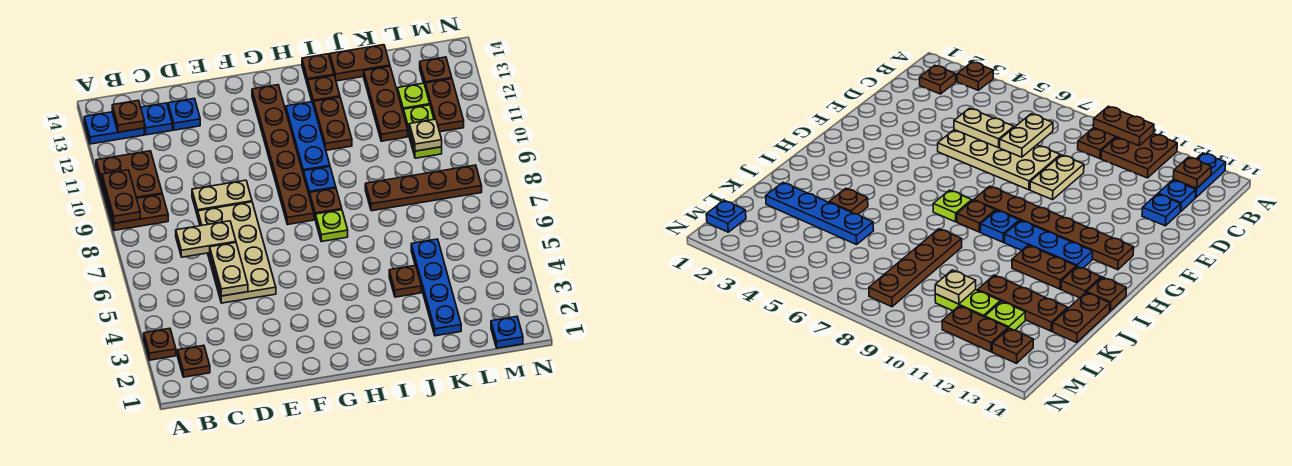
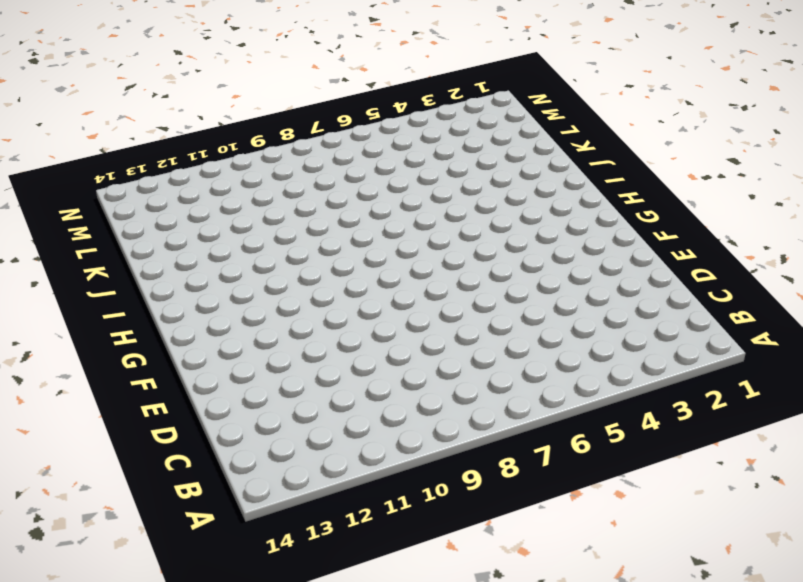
none -> brown 1x1 plate [144,328,176,360]
none -> brown 1x2 plate [108,194,168,230]
none -> brown 2x2 plate [96,151,162,208]
none -> blue 1x2 plate [84,112,144,144]

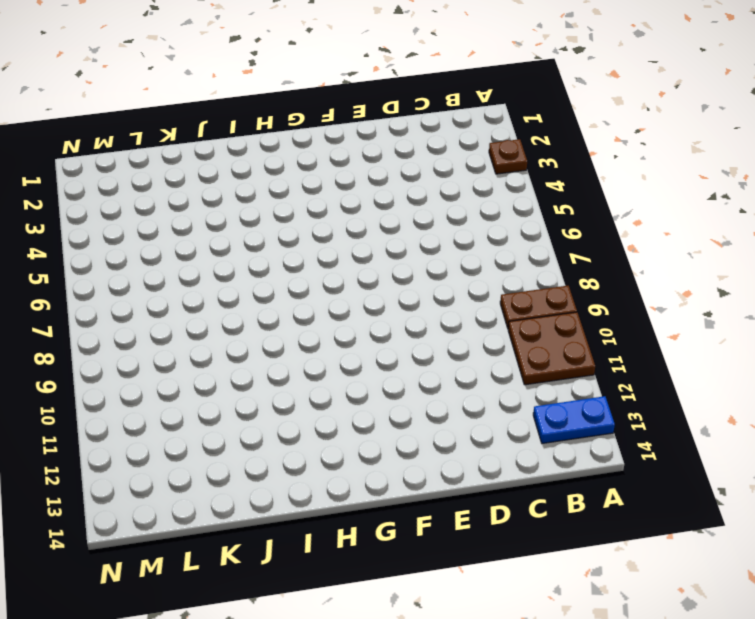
none -> brown 1x1 plate [178,345,210,377]
none -> blue 1x1 plate [141,103,172,135]
none -> tan 2x4 plate [198,202,276,303]
none -> tan 1x2 plate [192,180,252,216]

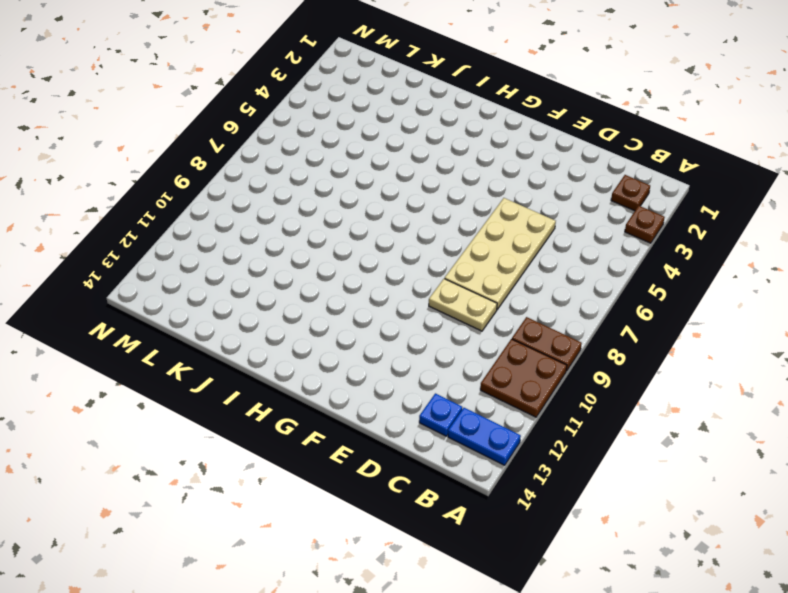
none -> blue 1x1 plate [168,99,200,130]
none -> brown 1x6 plate [252,85,314,225]
none -> lime 1x1 plate [316,210,348,242]
none -> brown 1x1 plate [310,188,342,220]

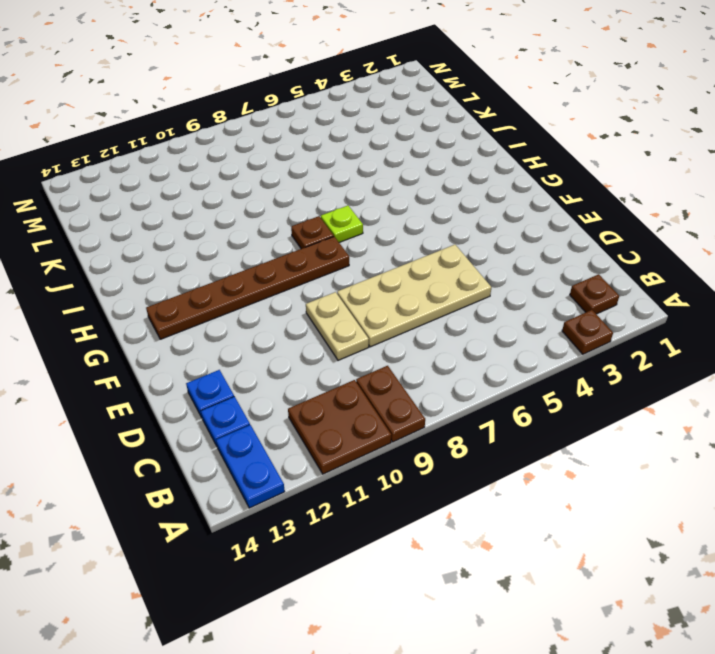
none -> blue 1x1 plate [304,167,336,197]
none -> blue 1x3 plate [286,102,330,175]
none -> brown 1x2 plate [314,97,352,150]
none -> brown 1x1 plate [308,76,340,105]

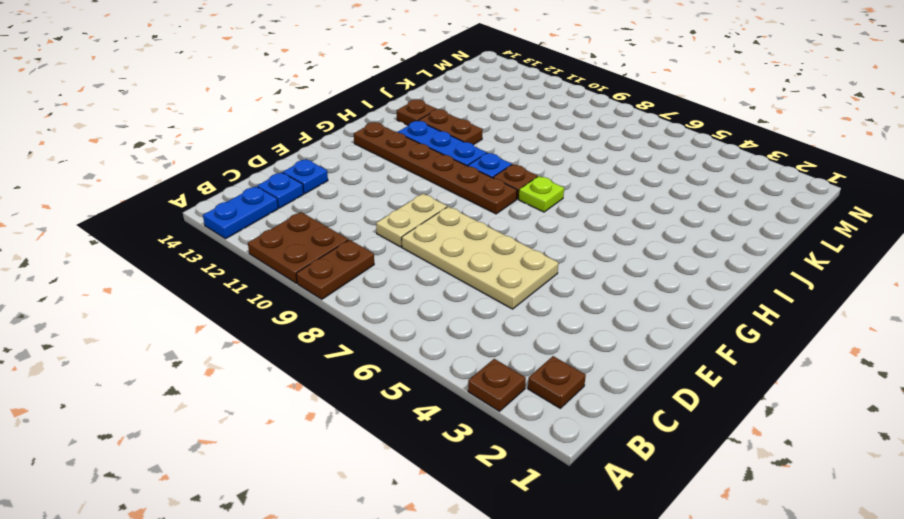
none -> brown 1x1 plate [302,54,334,85]
none -> brown 1x1 plate [389,265,421,297]
none -> brown 1x4 plate [365,165,482,211]
none -> brown 1x2 plate [330,45,390,81]

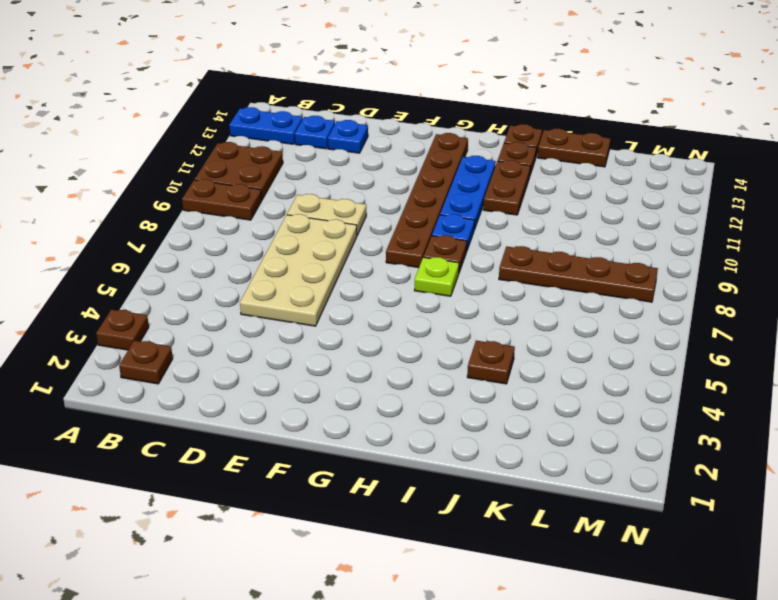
none -> blue 1x4 plate [411,239,461,336]
none -> brown 1x3 plate [364,66,408,141]
none -> lime 1x2 plate [404,105,442,158]
none -> lime 1x1 plate [398,83,430,114]

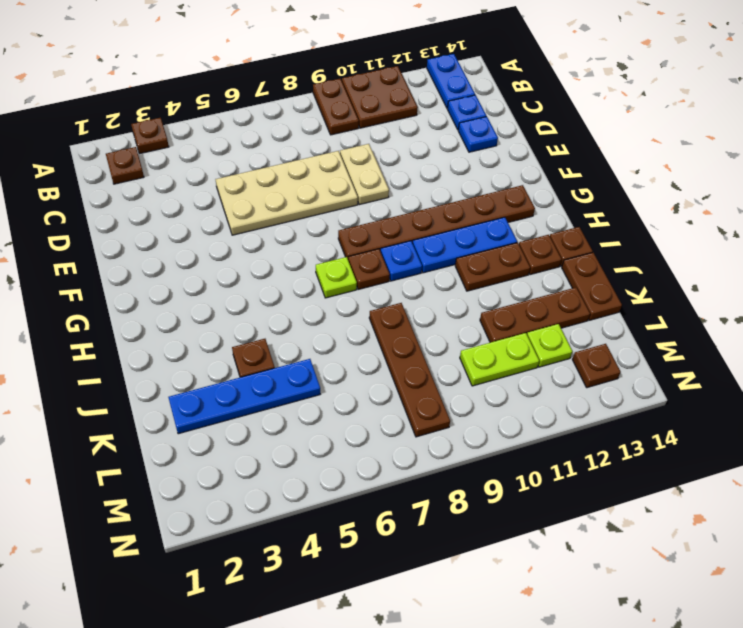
none -> blue 1x1 plate [491,317,523,348]
none -> brown 1x2 plate [425,79,464,132]
none -> brown 1x2 plate [102,170,140,223]
none -> brown 1x1 plate [112,100,144,132]

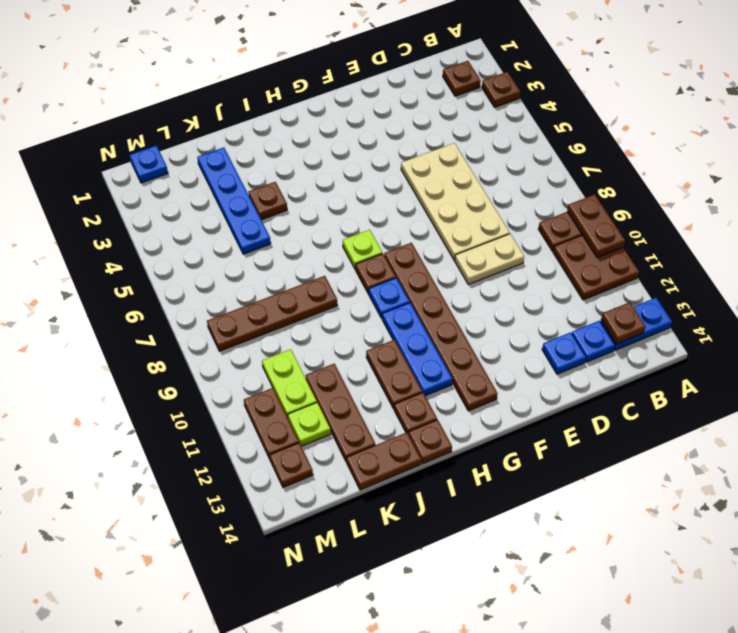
none -> tan 1x2 plate [176,221,236,257]
none -> tan 1x2 plate [210,243,248,296]
none -> tan 1x1 plate [409,119,442,151]

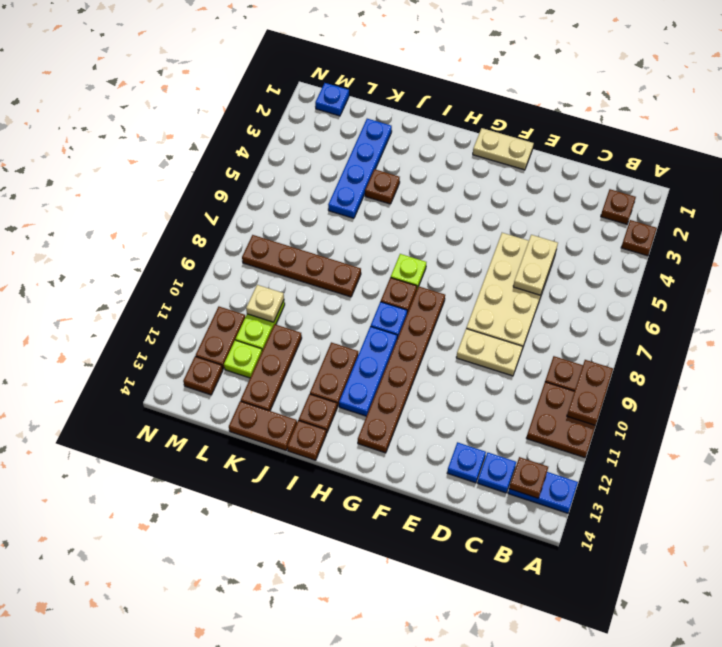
tan 1x2 plate [473,128,534,170] -> tan 1x2 plate moved to [176,221,236,257]

